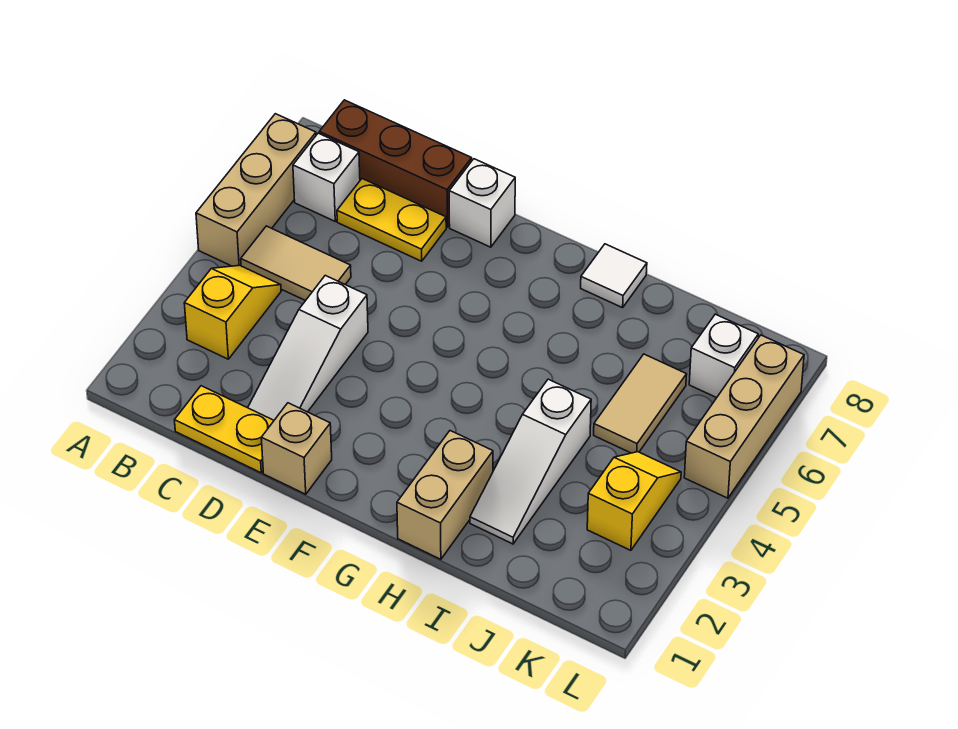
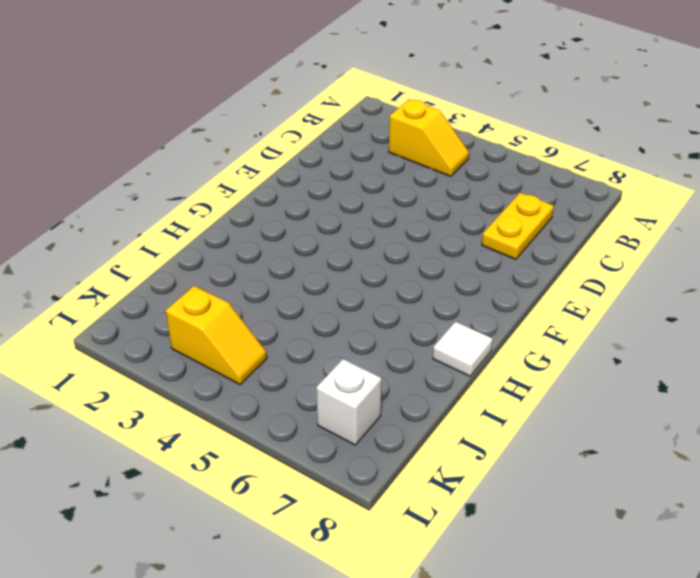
none -> tan 1x3 brick [196,114,316,266]
none -> tan 1x2 tile [241,226,351,301]
none -> white 1x1 brick [293,133,360,221]

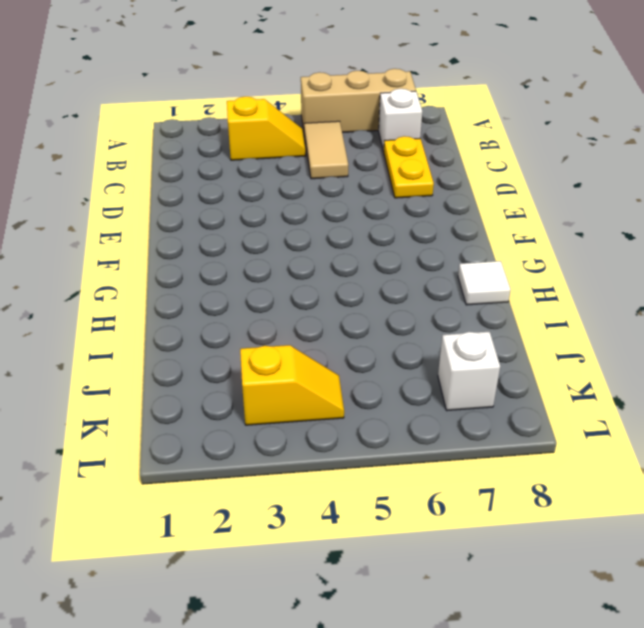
none -> brown 1x3 brick [319,100,472,227]
none -> yellow 1x2 plate [175,386,274,473]
none -> white 1x3 slope [248,275,368,420]

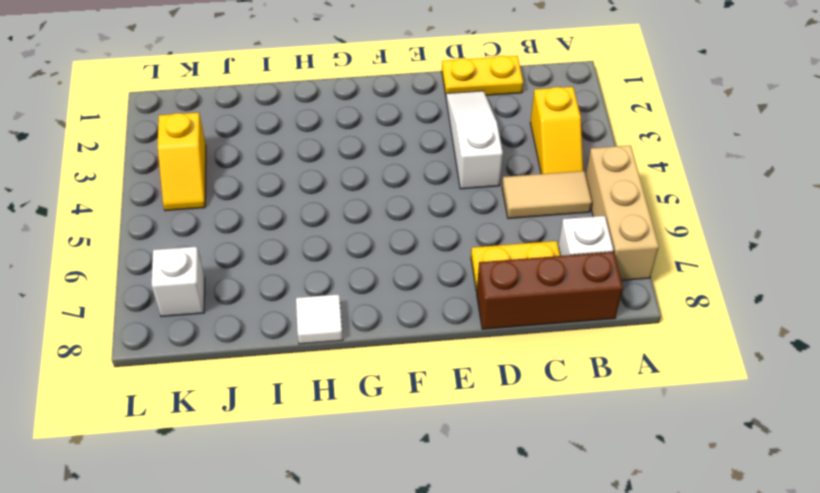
none -> tan 1x1 brick [261,403,332,494]
none -> white 1x1 brick [449,159,515,247]
none -> tan 1x2 brick [397,431,493,559]

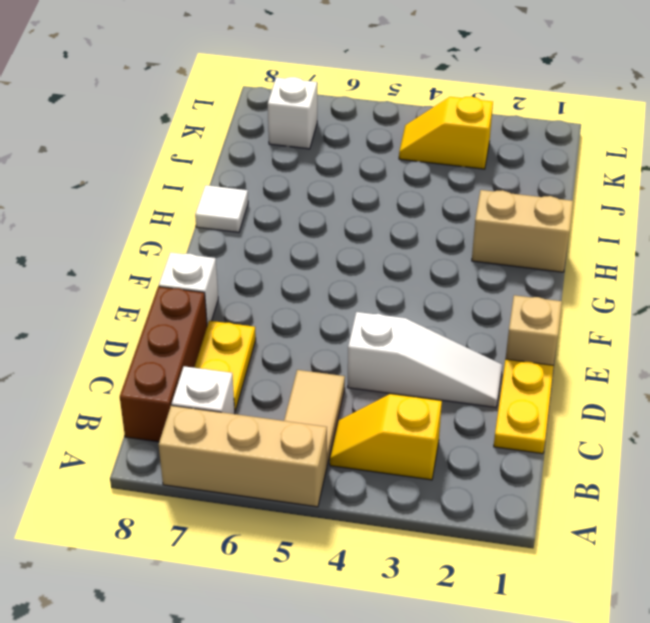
none -> white 1x3 slope [470,379,591,544]
none -> tan 1x2 tile [594,354,687,453]
none -> tan 1x3 brick [684,335,804,498]

